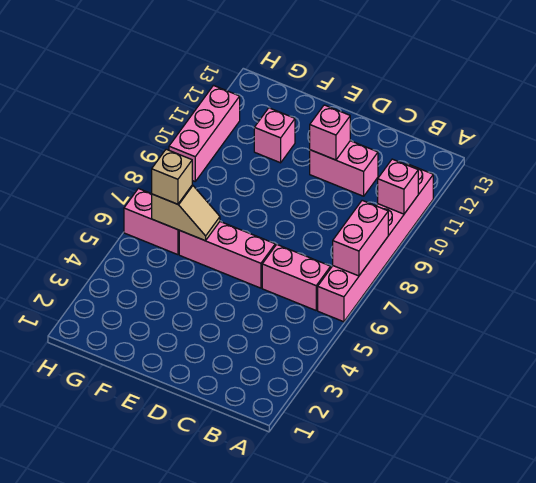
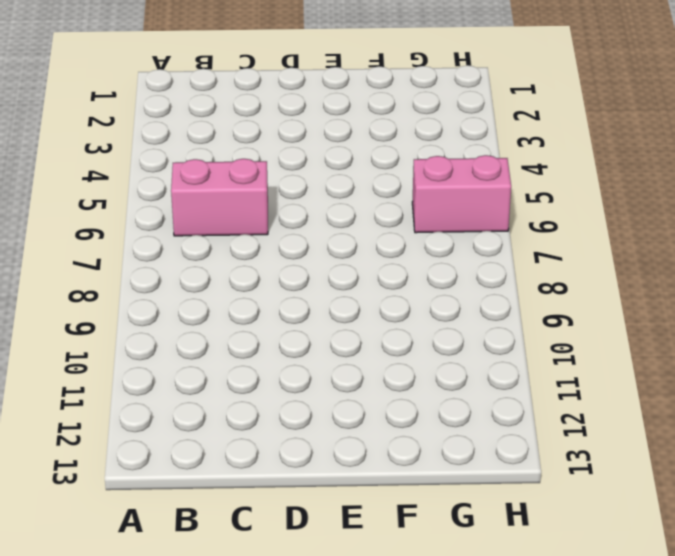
none -> pink 1x6 brick [318,164,433,322]
none -> pink 1x2 brick [310,141,378,196]
none -> pink 1x3 brick [179,222,275,288]

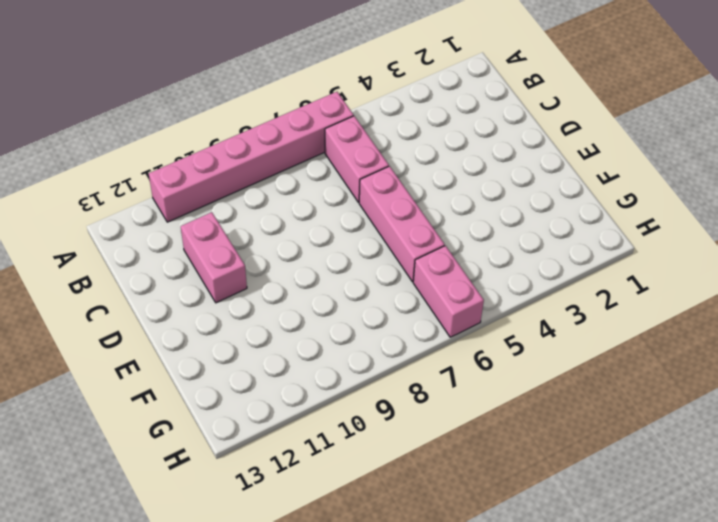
none -> pink 1x1 brick [254,108,295,163]
none -> pink 1x3 brick [169,86,240,181]
none -> pink 1x2 brick [333,200,388,276]

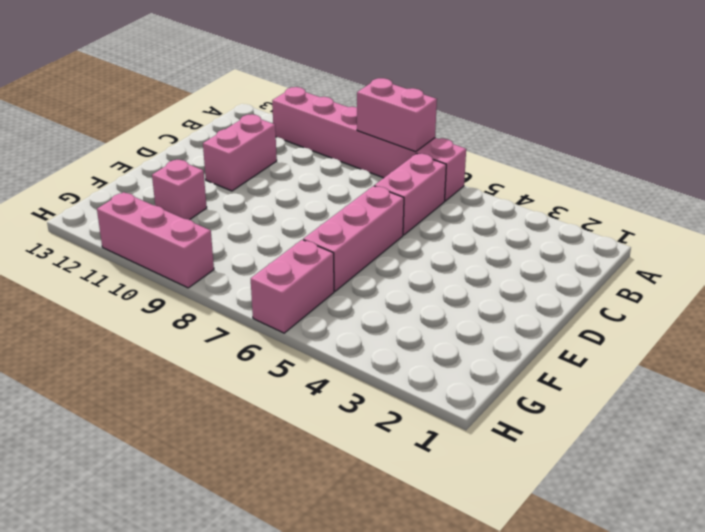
none -> pink 1x1 brick [378,159,418,214]
none -> pink 1x1 brick [310,105,350,160]
none -> tan 1x2 slope [152,185,220,241]

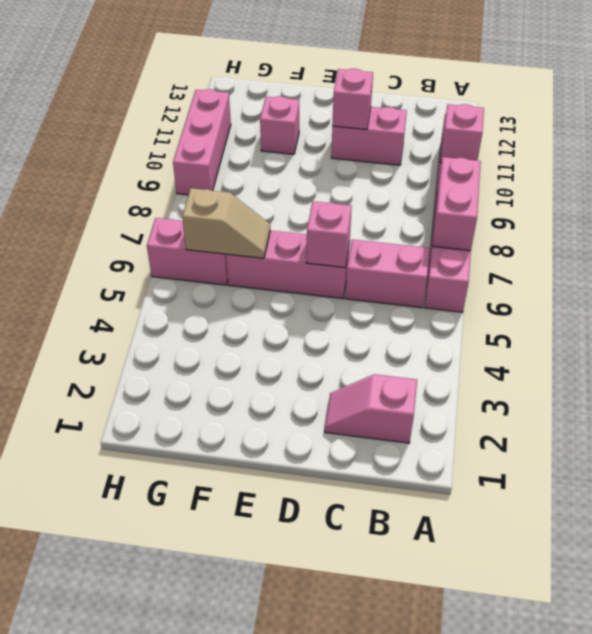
pink 1x2 slope [325,374,417,443] -> none
pink 1x1 brick [306,201,352,268] -> none
none -> tan 1x1 brick [152,149,192,204]

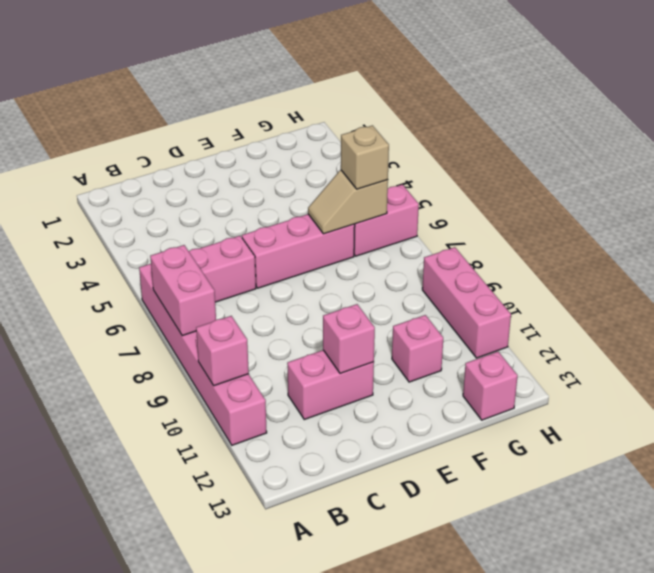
pink 1x1 brick [463,352,518,420] -> none

